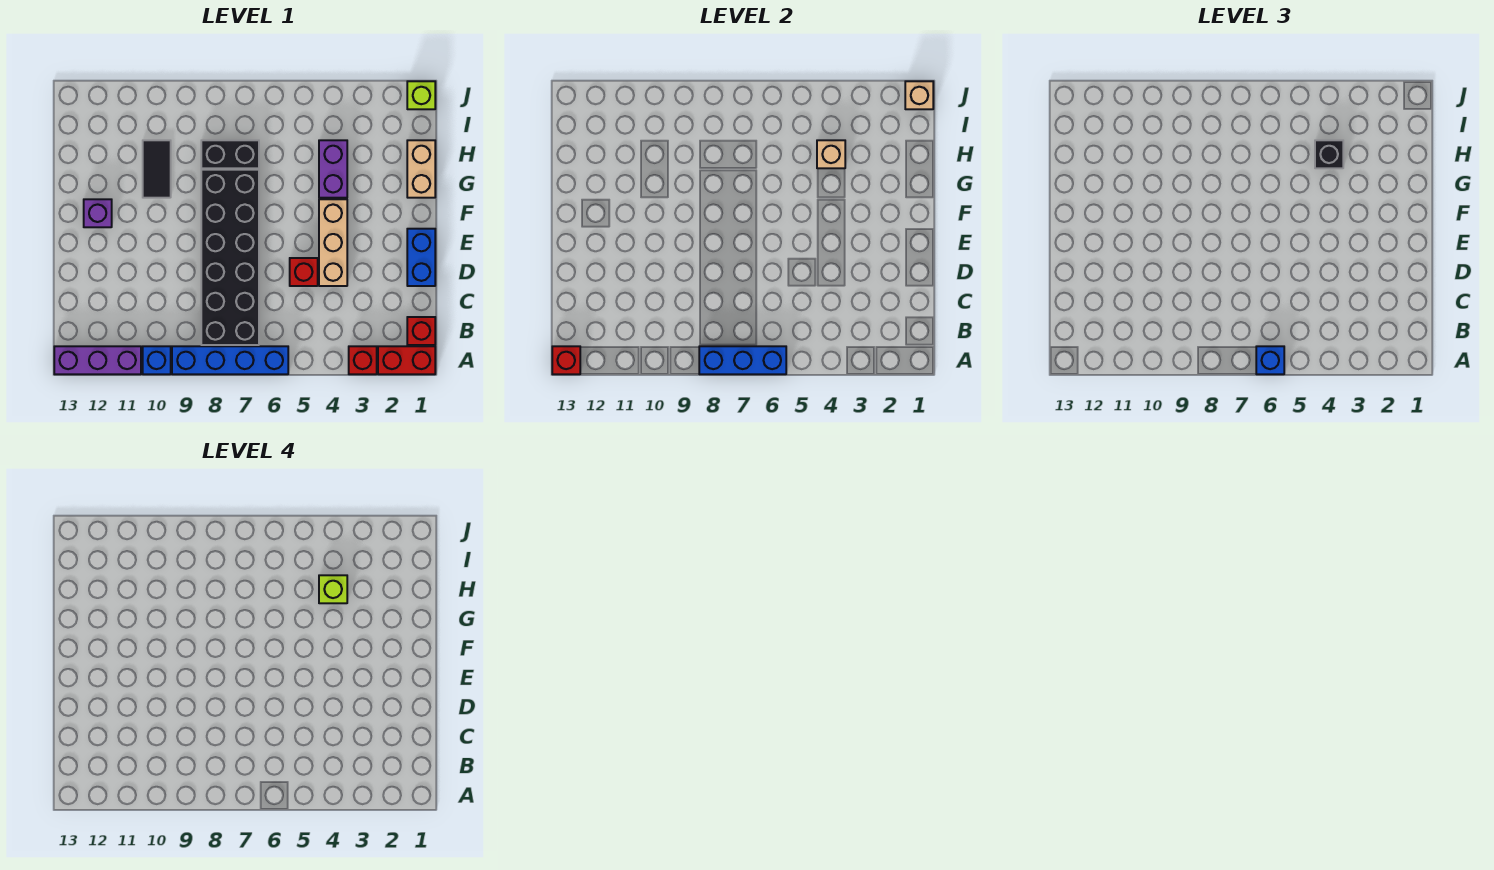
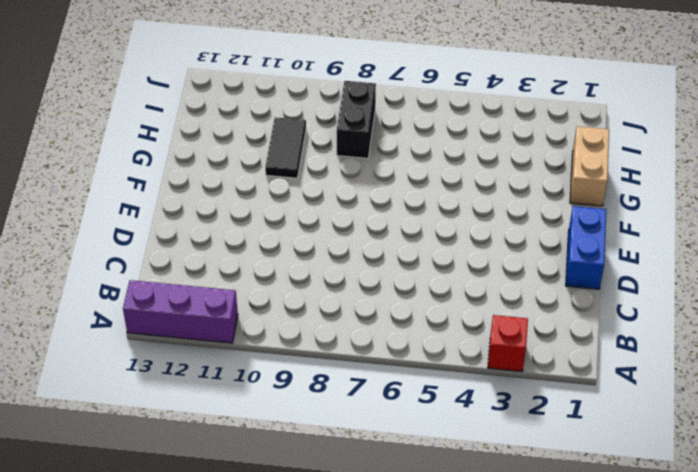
black 1x2 brick [337,81,376,158] -> black 1x2 brick turned to [201,140,259,168]
none -> red 1x2 brick [378,346,435,374]
none -> blue 1x4 brick [172,346,288,374]
none -> blue 1x1 brick [143,346,171,374]

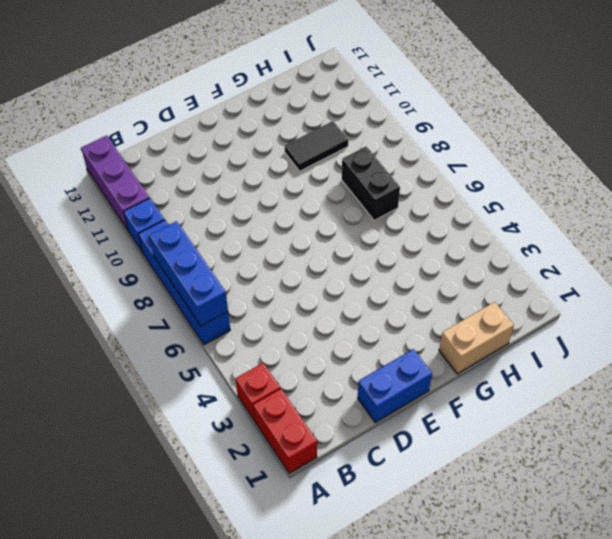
none -> red 1x1 brick [407,317,435,345]
none -> black 2x6 brick [201,170,259,345]
none -> tan 1x3 brick [319,199,347,286]

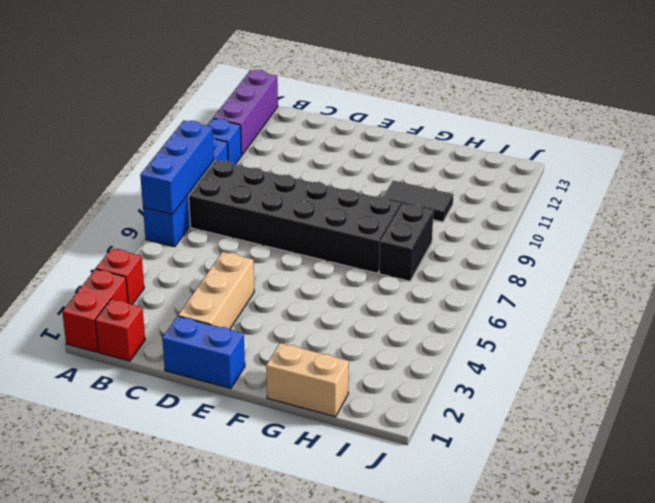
tan 1x3 brick [178,252,254,330] -> tan 1x3 brick turned to [319,199,347,286]
none -> red 1x1 brick [290,258,318,286]
none -> purple 1x1 brick [84,199,112,227]
none -> purple 1x2 brick [319,140,347,198]

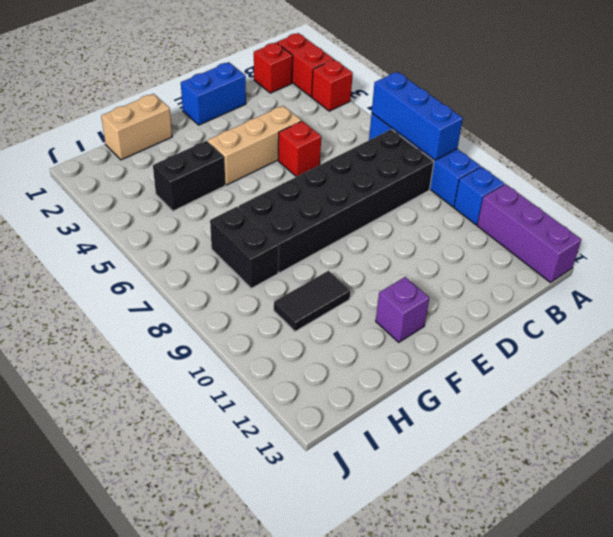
black 1x2 brick [153,141,225,211] -> purple 1x2 brick [319,140,347,198]
none -> lime 1x1 brick [407,81,435,109]
none -> red 1x1 brick [552,346,580,374]
none -> tan 1x1 brick [817,140,845,168]

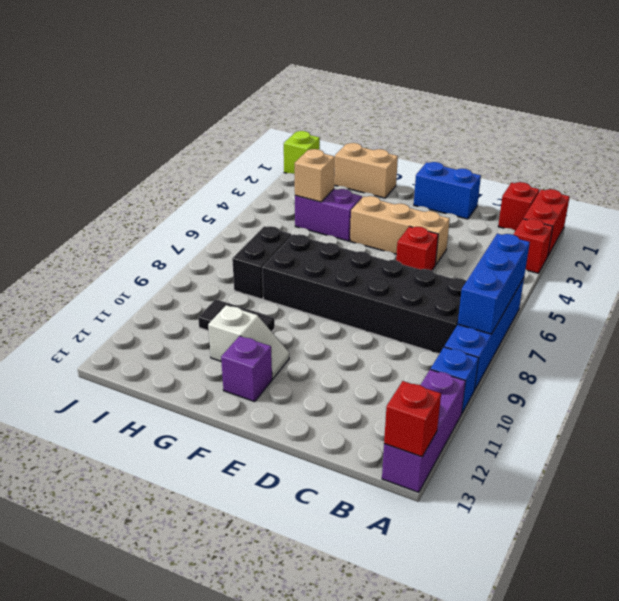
white 1x2 slope [208,305,289,379] -> none
none -> tan 1x1 brick [905,81,933,109]
none -> blue 1x1 brick [1256,346,1284,374]
none -> black 1x1 brick [1315,140,1343,168]

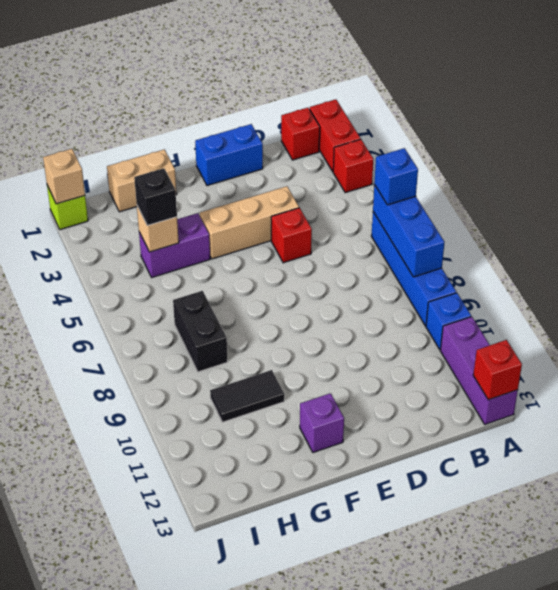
none -> black 2x6 brick [201,170,259,345]
none -> lime 1x1 brick [319,575,347,603]

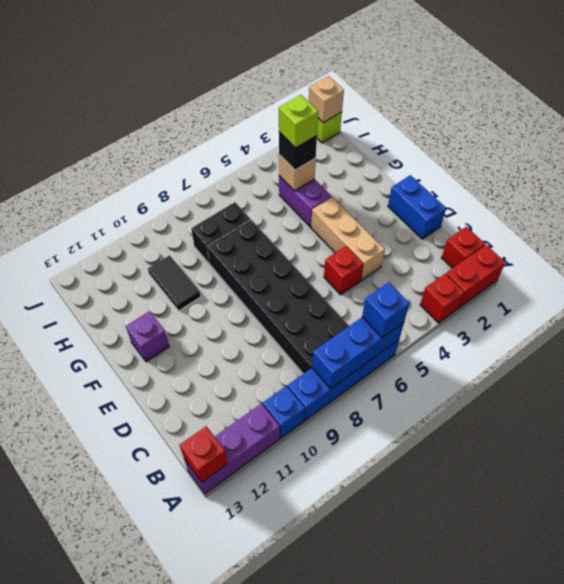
none -> tan 1x2 brick [407,140,435,198]

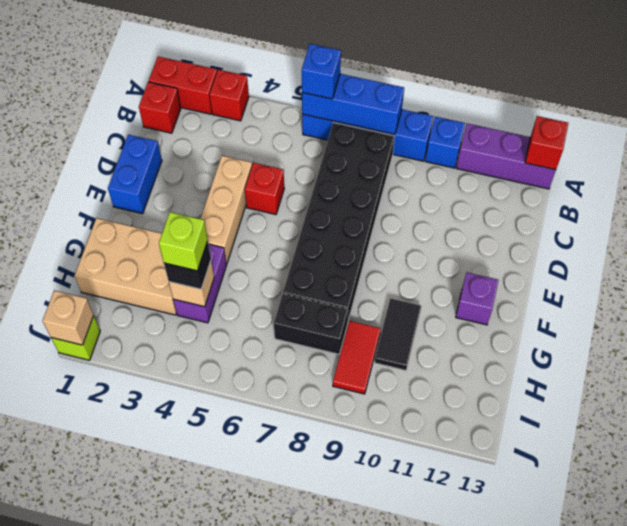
tan 2x3 brick [75,218,177,315] -> tan 1x2 brick [407,140,435,198]
red 1x2 tile [333,321,381,394] -> none

